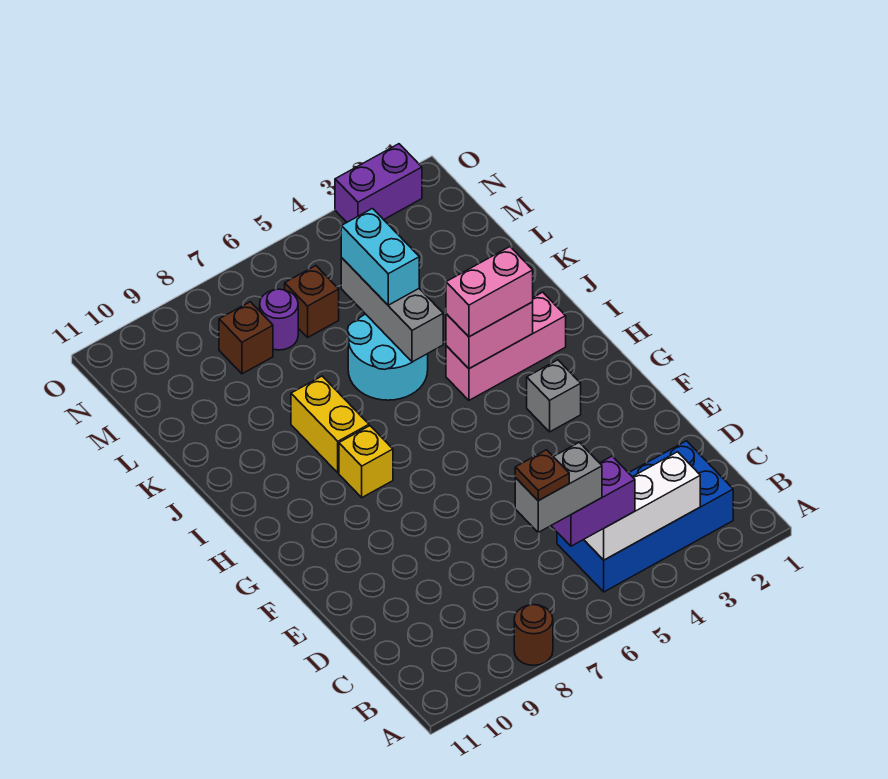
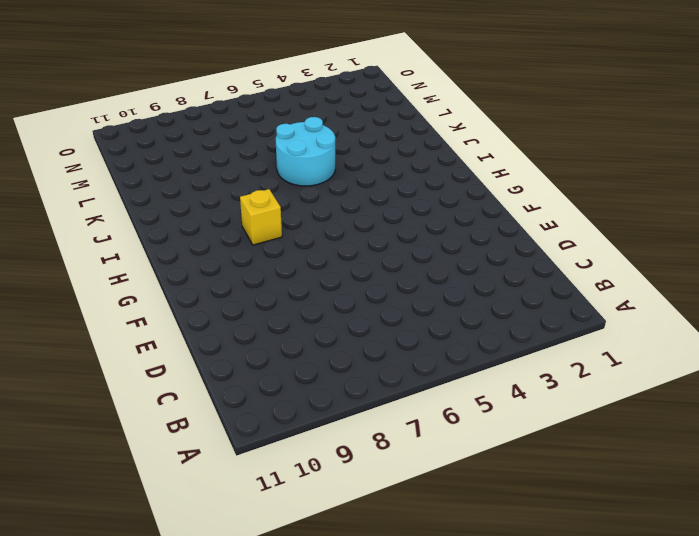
none -> brown 1x1 round brick [514,605,553,665]
none -> blue 2x4 brick [557,441,733,592]
none -> grey 1x1 brick [527,360,581,432]

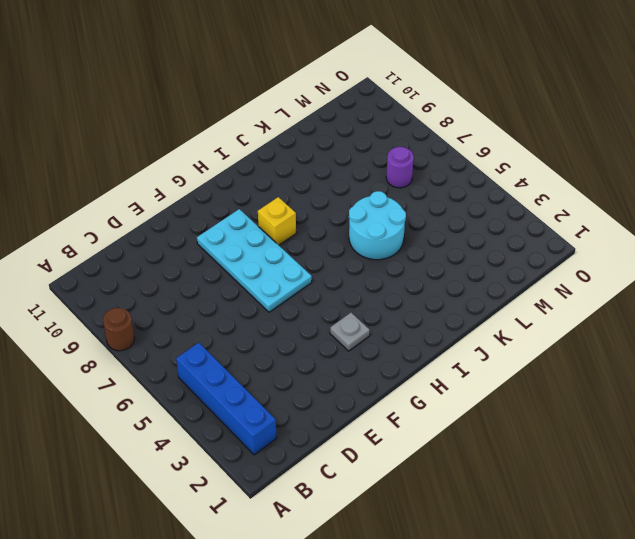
blue 1x4 brick [176,343,277,455] -> blue 2x4 brick [557,441,733,592]
cyan 2x4 plate [197,209,312,312] -> none
grey 1x1 plate [330,313,370,351] -> grey 1x1 brick [527,360,581,432]
none -> pink 1x3 brick [446,292,566,400]
none -> yellow 1x2 brick [291,376,369,473]
none -> brown 1x1 brick [285,266,339,337]

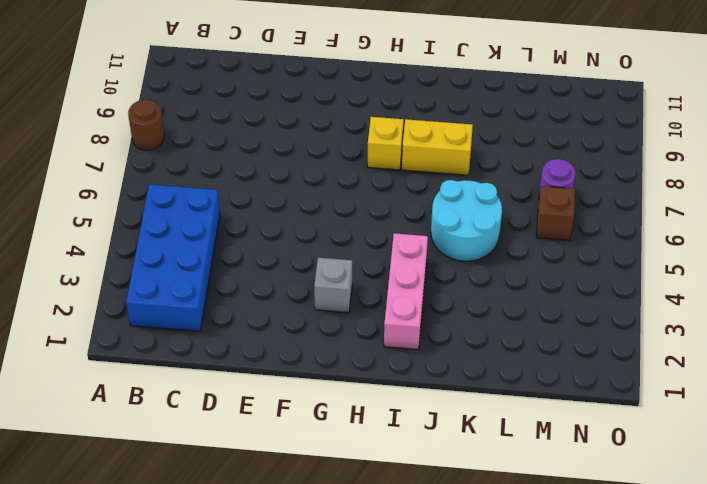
none -> brown 1x1 brick [219,302,273,374]
none -> purple 1x2 brick [335,144,422,222]
none -> white 1x3 brick [584,452,700,560]

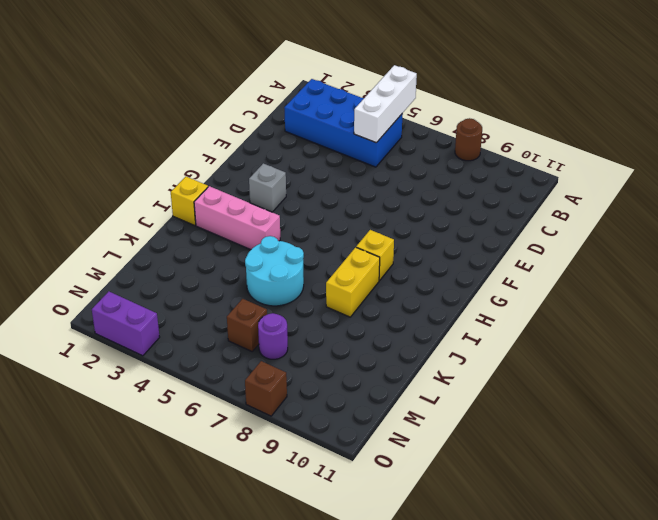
white 1x3 brick [354,65,417,143] -> white 1x3 brick turned to [584,452,700,560]
yellow 1x1 brick [171,177,208,226] -> none
brown 1x1 brick [245,361,287,416] -> brown 1x1 brick moved to [219,302,273,374]
none -> pink 1x2 brick [446,302,533,369]
none -> grey 1x3 brick [341,258,443,362]
none -> purple 1x2 brick [551,456,635,546]

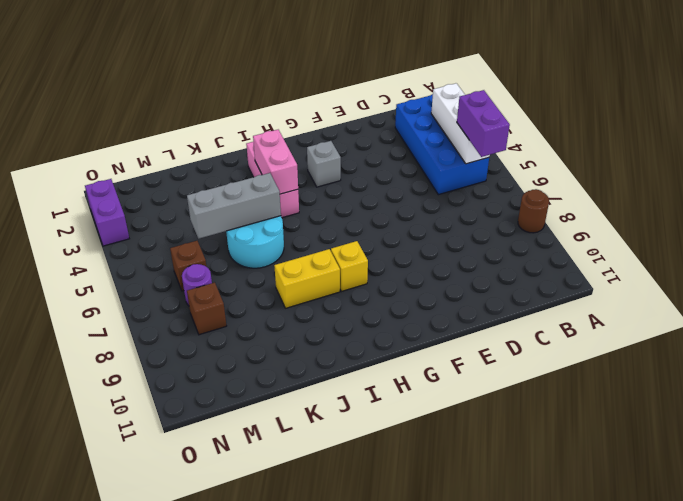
none -> pink 1x2 brick [446,247,533,337]
none -> cyan 1x2 brick [341,209,419,305]
none -> grey 1x2 brick [515,442,602,533]

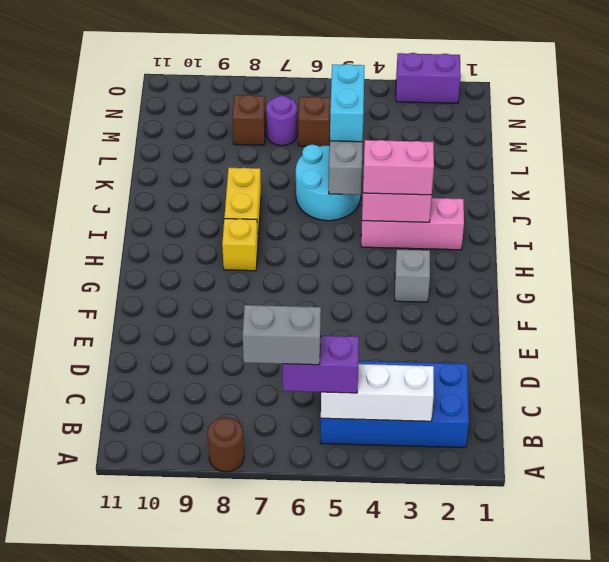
none -> brown 1x1 plate [515,450,569,501]

